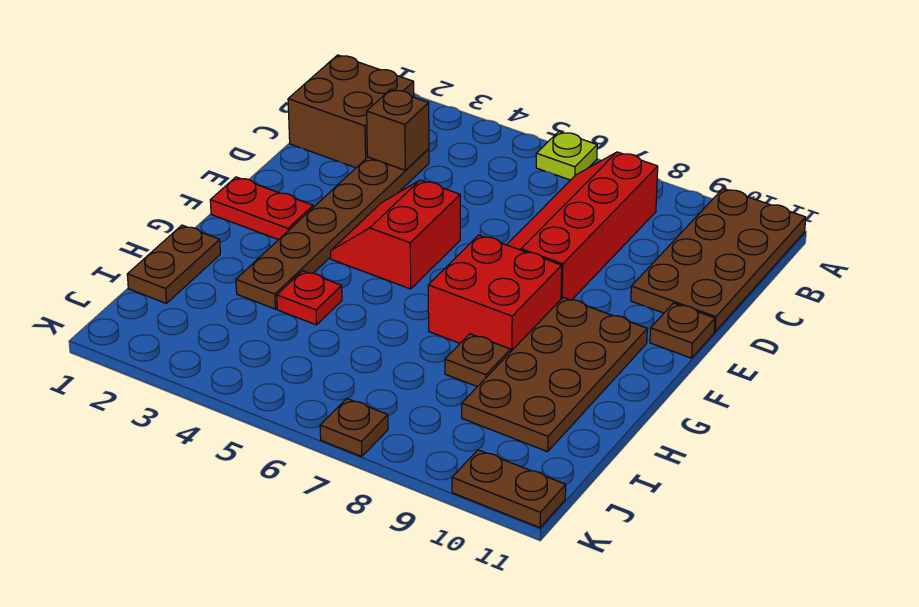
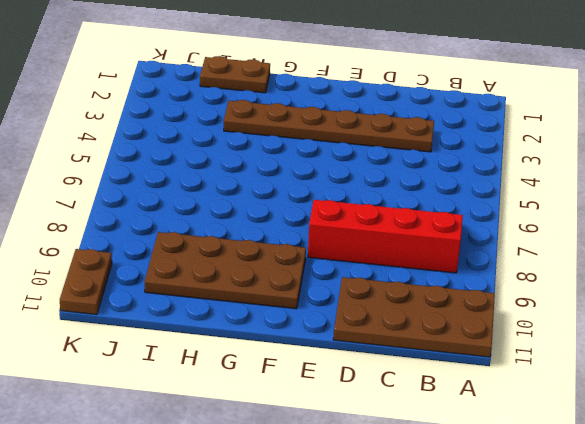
none -> lime 1x1 plate [536,132,597,180]
none -> brown 2x2 brick [288,55,414,168]
none -> red 2x2 slope [331,180,460,289]

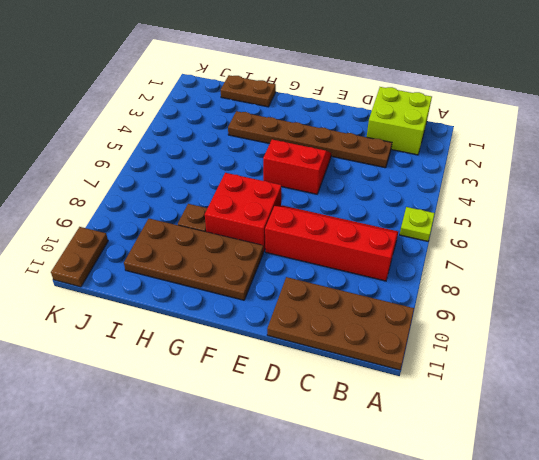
lime 2x2 brick [367,87,432,155] -> brown 2x2 brick [288,55,414,168]
none -> brown 1x1 plate [650,303,715,358]
none -> red 1x2 plate [210,177,313,240]
none -> red 1x1 plate [277,271,342,325]

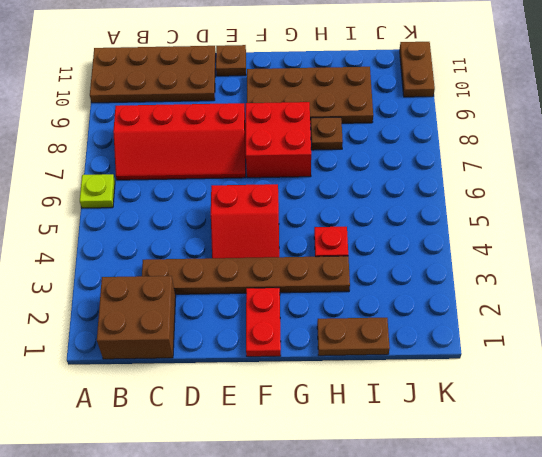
none -> brown 1x1 plate [320,399,388,457]
none -> brown 1x1 brick [367,89,429,170]

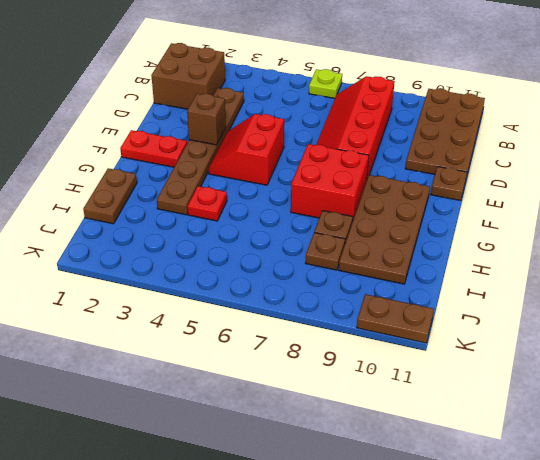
brown 1x1 brick [187,94,226,145] -> brown 1x1 brick moved to [367,89,429,170]
brown 1x1 plate [306,233,345,270] -> brown 1x1 plate moved to [320,399,388,457]

